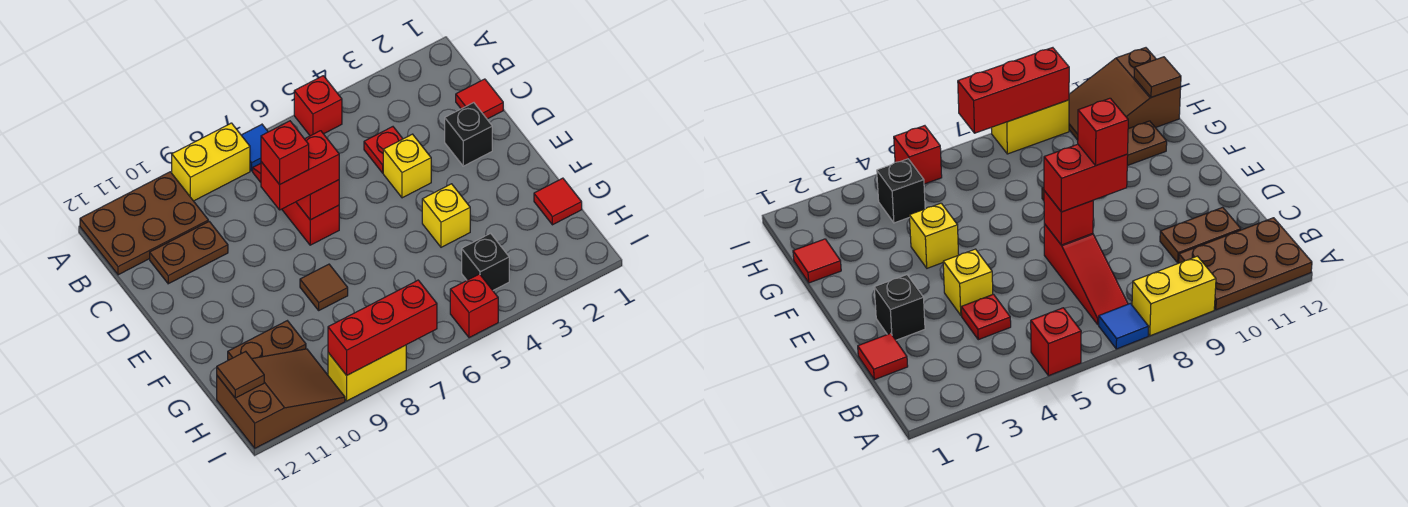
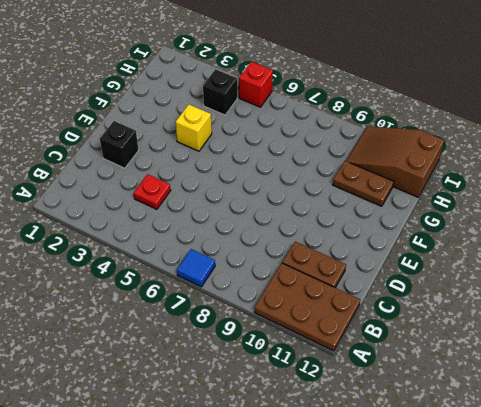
none -> red 1x1 brick [294,76,342,136]
none -> yellow 1x2 brick [172,123,250,201]
none -> red 1x3 slope [253,163,339,245]

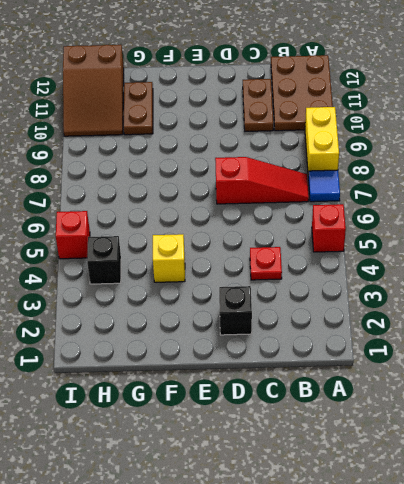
none -> red 1x1 tile [456,79,503,119]
none -> yellow 1x1 brick [383,134,431,198]
none -> brown 1x1 tile [300,264,348,310]

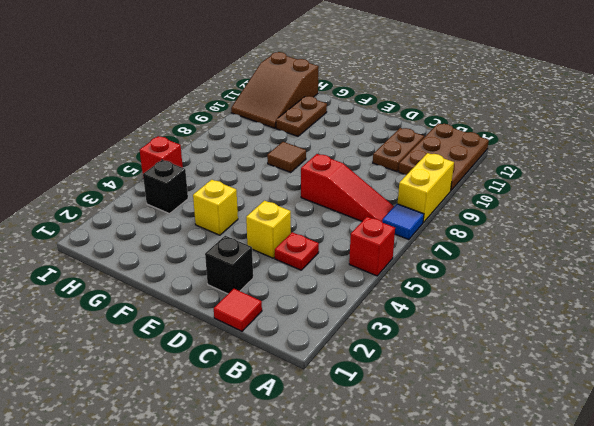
none -> red 1x1 tile [534,178,582,225]
none -> yellow 1x2 brick [328,345,406,401]
none -> red 1x1 brick [296,180,339,220]

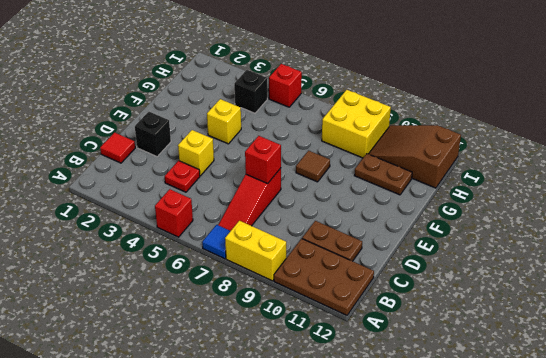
yellow 2x2 brick [322,90,391,158] -> yellow 1x2 brick [328,345,406,401]
none -> red 1x1 tile [534,178,582,225]
none -> brown 1x1 tile [217,351,264,398]
none -> red 1x3 brick [328,280,437,375]

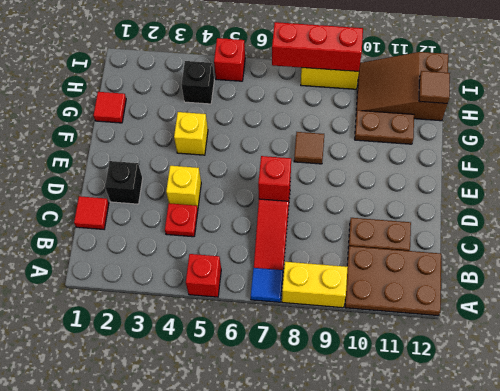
none -> red 1x2 brick [261,131,339,210]
none -> red 1x1 brick [261,121,309,185]

